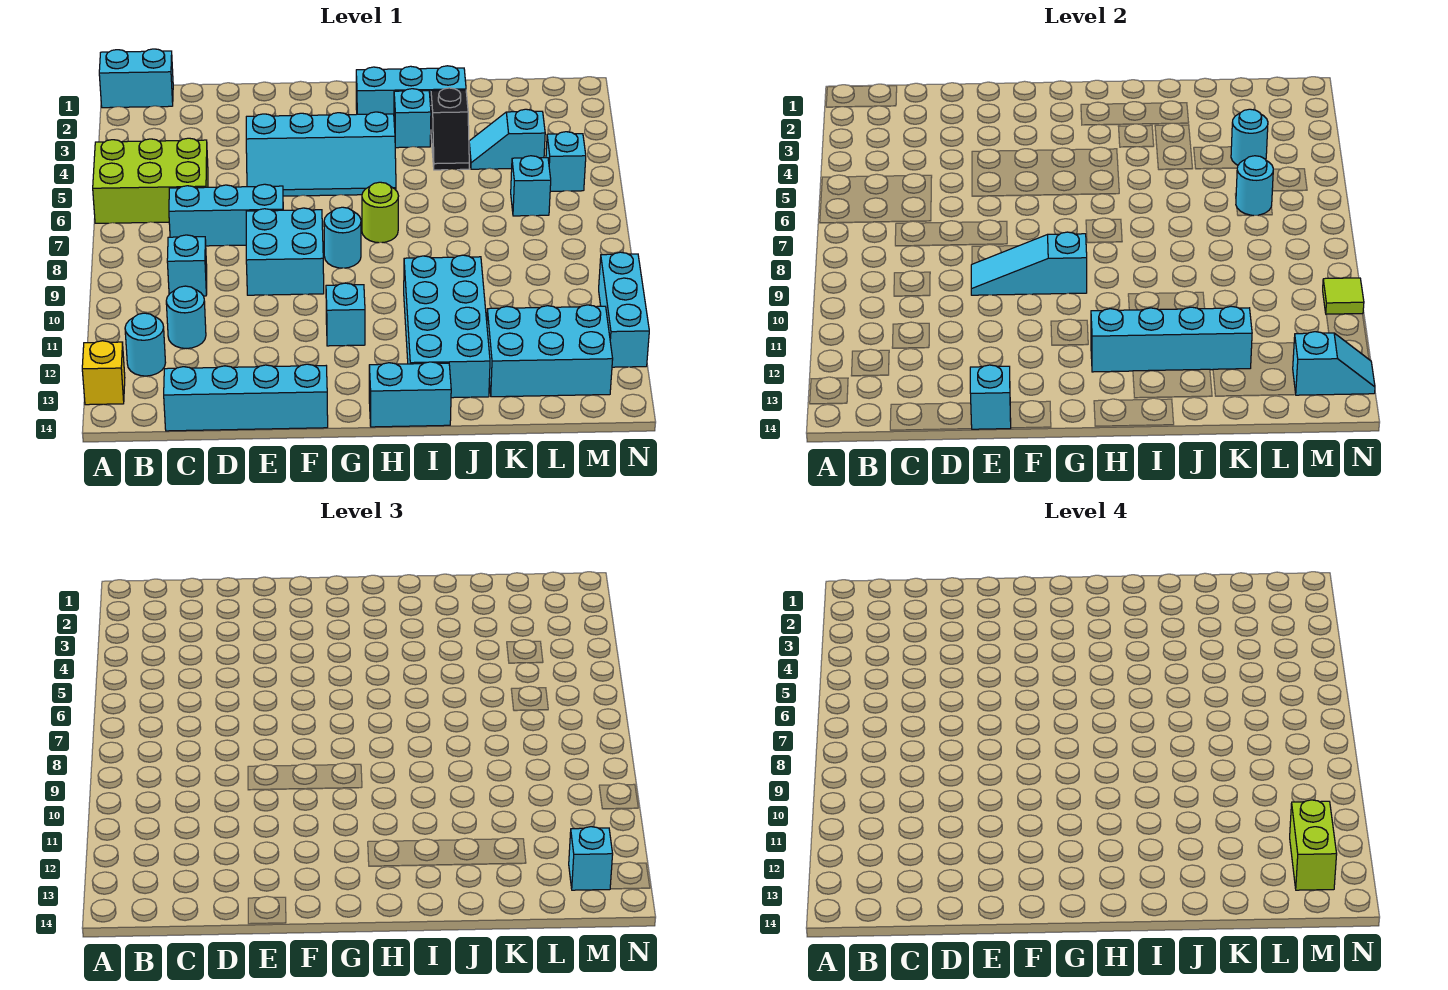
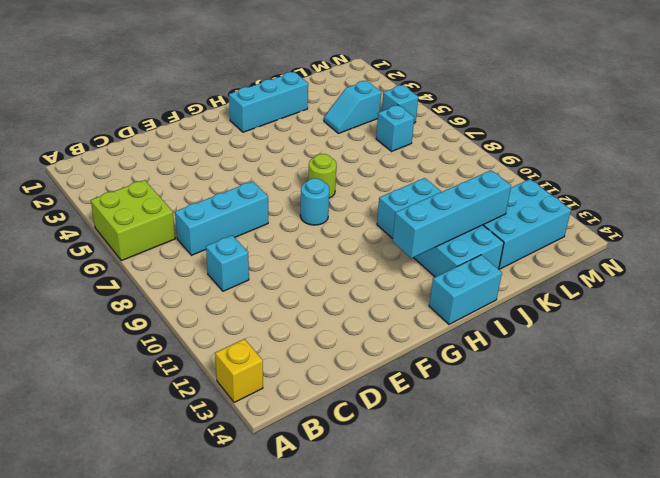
lime 2x2 brick [91,180,175,261] -> lime 2x3 brick [93,138,208,223]
none -> cyan 1x2 brick [99,49,173,108]
none -> cyan 1x1 round brick [125,313,166,376]
none -> cyan 1x1 round brick [166,286,206,349]
none -> cyan 1x4 brick [164,364,328,431]

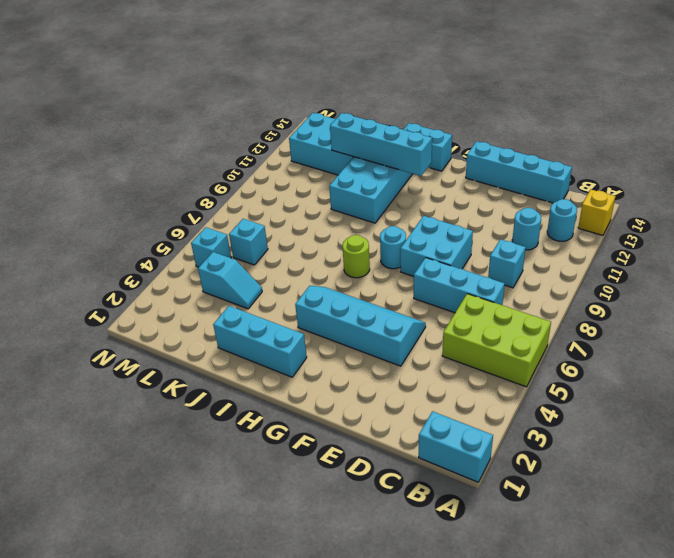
none -> cyan 1x1 brick [326,283,365,346]
none -> cyan 1x1 brick [394,89,431,148]
none -> black 1x2 slope [431,88,469,170]
none -> cyan 1x3 brick [599,252,649,367]

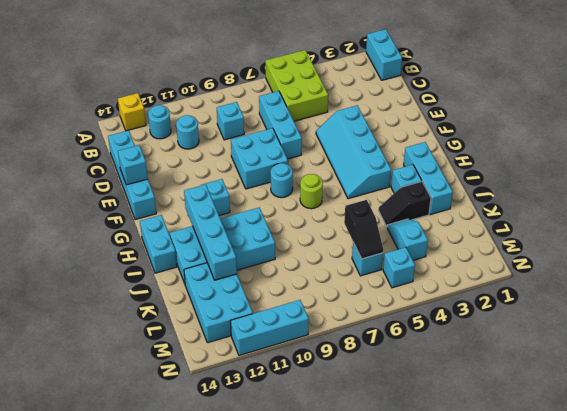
black 1x2 slope [344,200,383,259] -> cyan 1x1 round brick [1236,156,1273,216]
none -> cyan 1x3 slope [971,232,1087,295]
none -> cyan 1x1 round brick [1231,109,1268,165]
none -> cyan 1x2 slope [1293,332,1375,395]
none -> lime 1x1 tile [1323,278,1364,314]

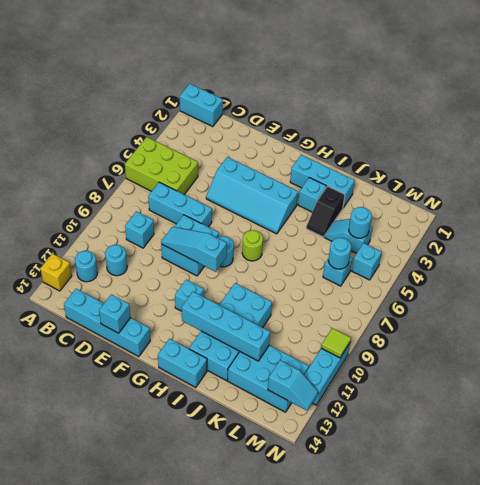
none -> cyan 1x1 brick [569,827,613,890]
none -> lime 1x2 brick [1290,800,1337,890]

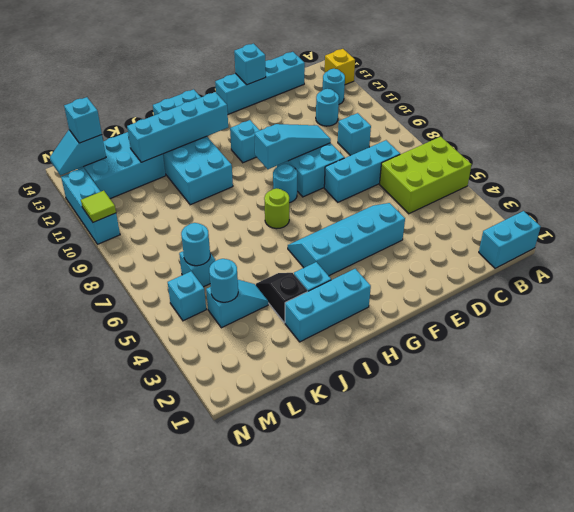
none -> lime 1x2 brick [1290,800,1337,890]

